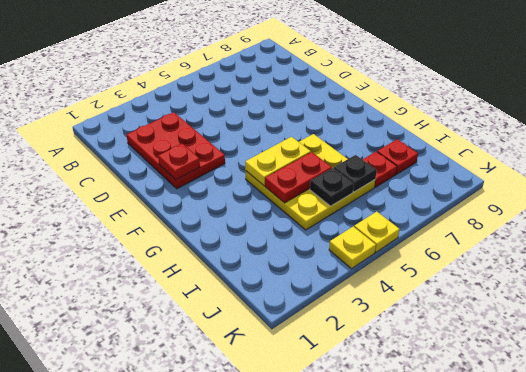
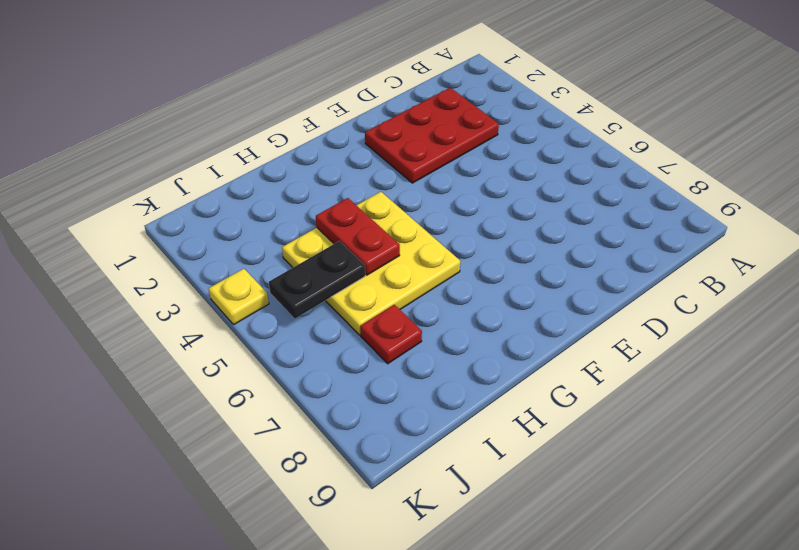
black 1x2 plate [269,241,365,319] -> black 1x1 plate [310,168,354,206]
none -> red 1x1 plate [377,139,418,174]
none -> yellow 1x1 plate [354,212,400,252]

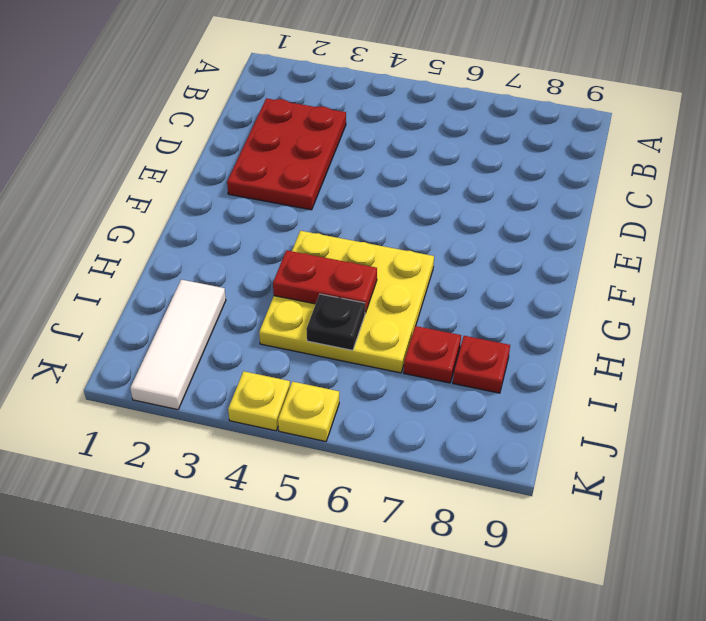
white 1x3 tile [130,280,226,410] -> none
none -> red 1x1 plate [158,144,200,180]
none -> yellow 1x2 plate [245,137,311,186]

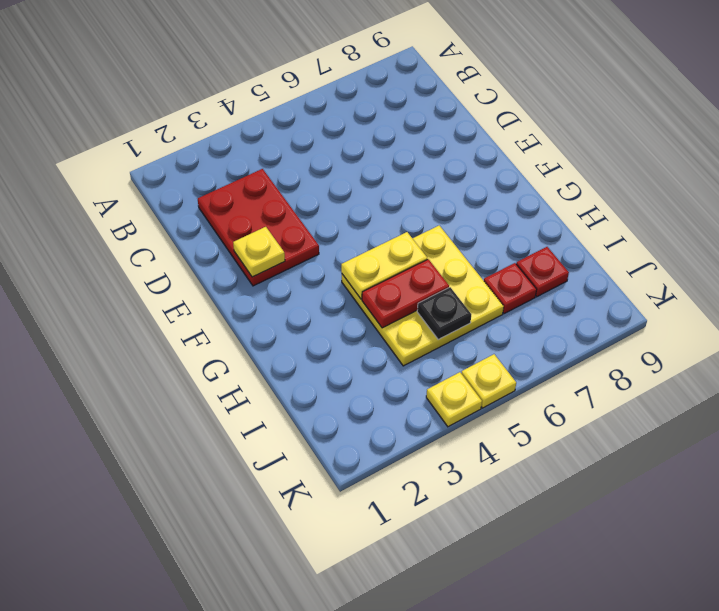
yellow 1x1 plate [233,227,285,277] -> red 1x1 plate [158,144,200,180]
none -> black 1x1 plate [334,155,377,192]

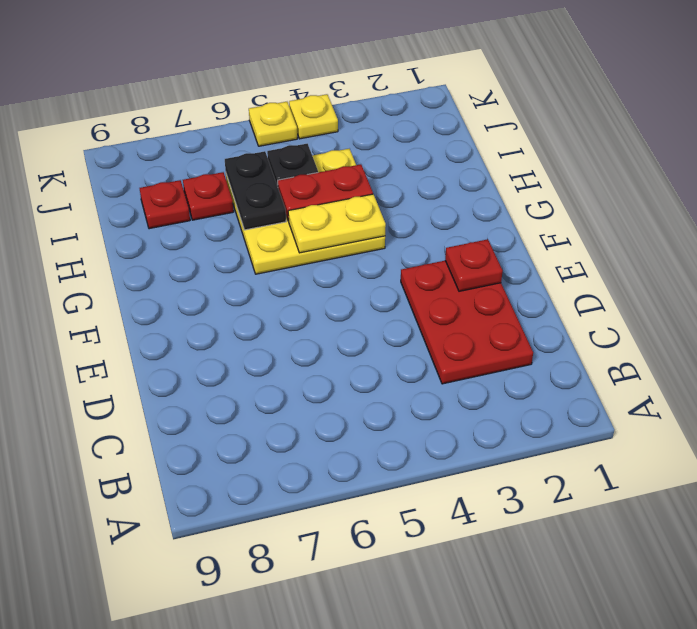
black 1x2 plate [225,151,286,230] -> black 1x1 plate [334,155,377,192]

